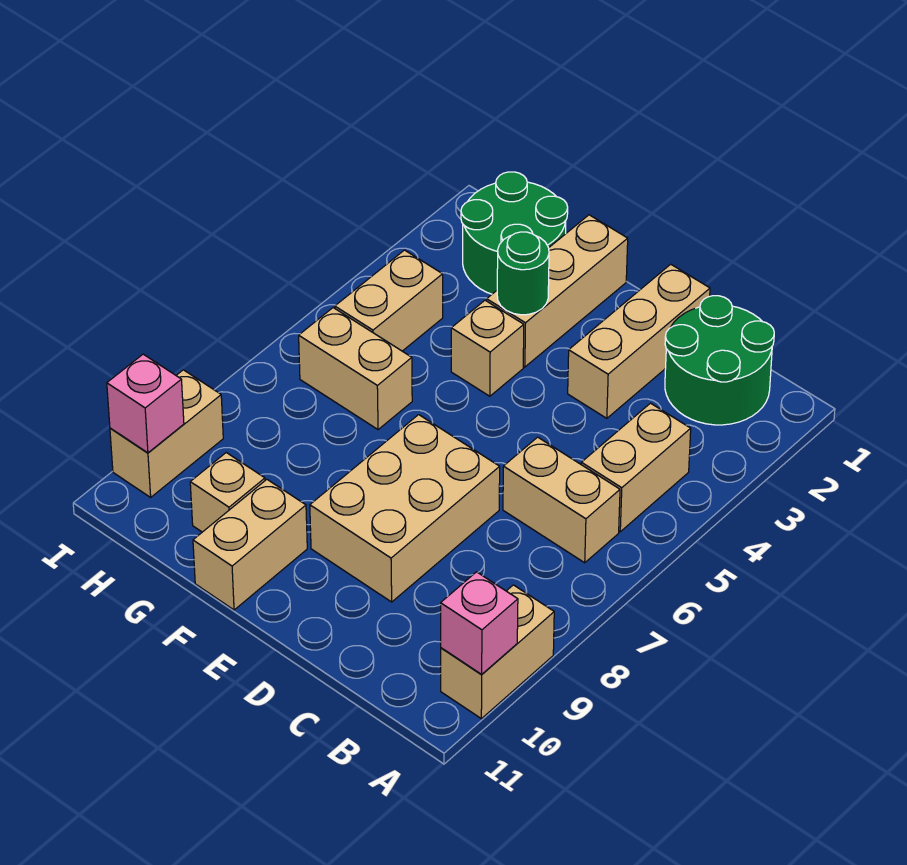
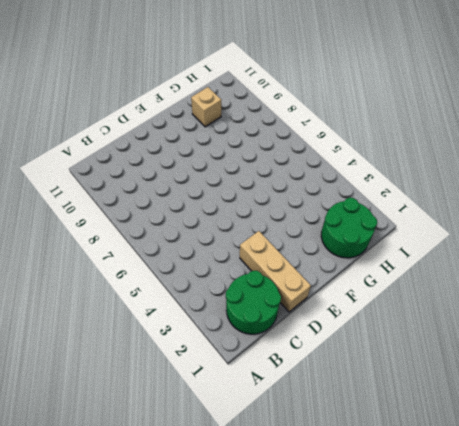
none -> tan 1x2 brick [441,585,554,719]
none -> tan 1x2 brick [581,403,691,532]
none -> tan 1x2 brick [503,437,620,563]

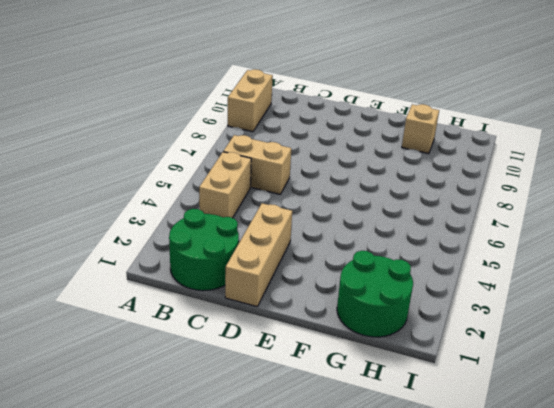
none -> tan 2x3 brick [310,415,500,602]
none -> tan 1x3 brick [487,215,628,367]
none -> tan 1x1 brick [451,300,524,396]

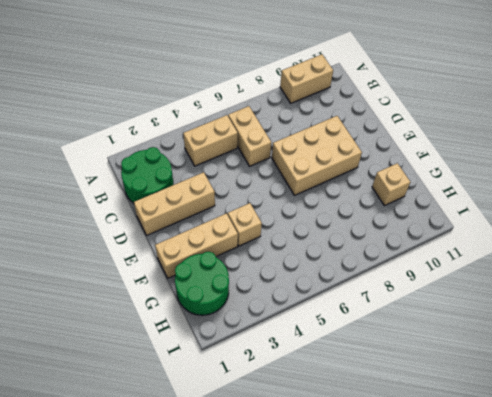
none -> tan 1x2 brick [193,480,307,610]
none -> tan 1x2 brick [299,308,412,430]
none -> tan 1x2 brick [335,250,443,351]

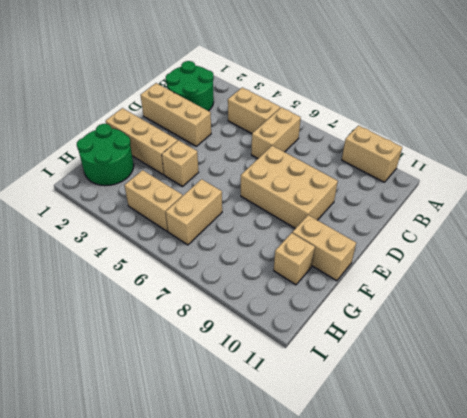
none -> tan 1x2 brick [110,370,223,497]
none -> pink 1x1 brick [441,572,518,675]
none -> green 1x1 round brick [497,232,549,315]

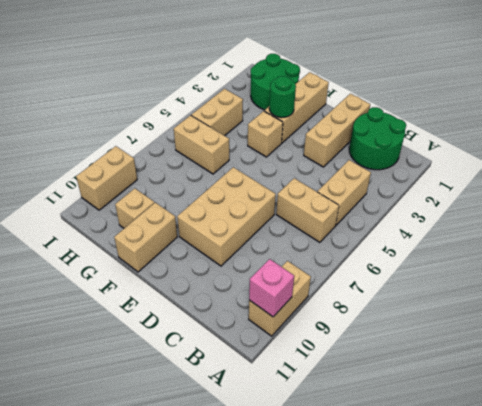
none -> pink 1x1 brick [107,354,184,453]

